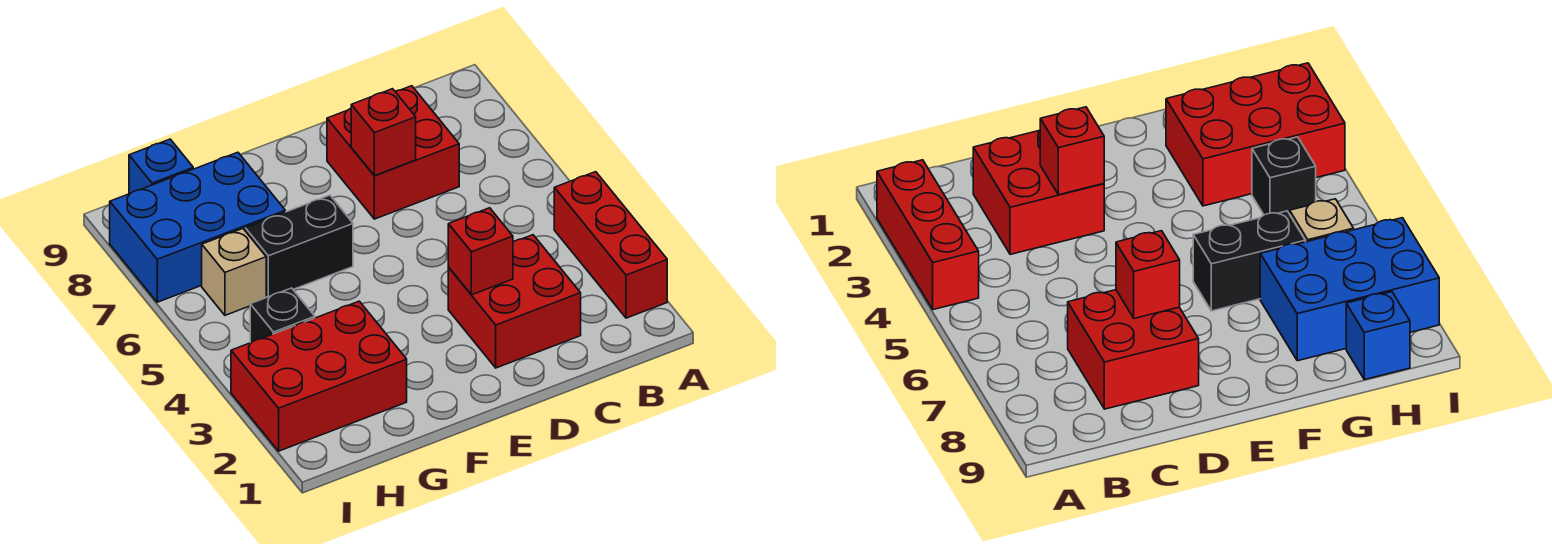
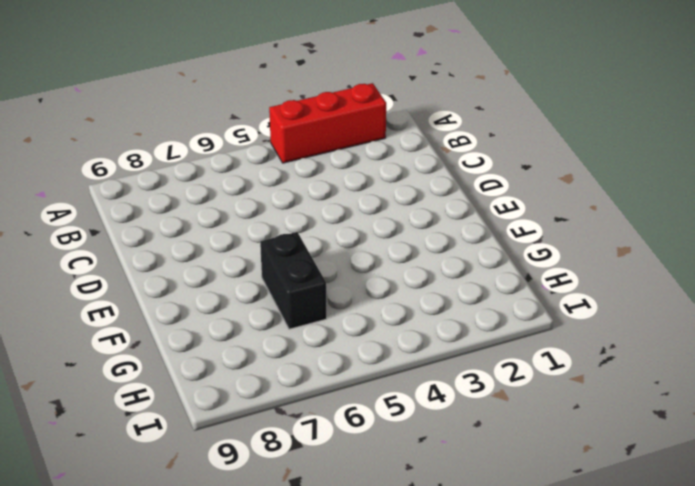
none -> red 2x2 brick [448,235,581,368]
none -> red 2x2 brick [327,86,459,219]

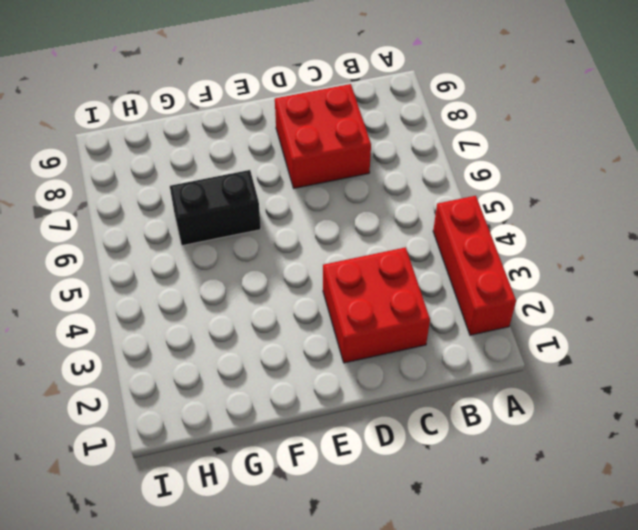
none -> red 2x3 brick [231,301,407,451]
none -> blue 2x3 brick [110,152,285,302]

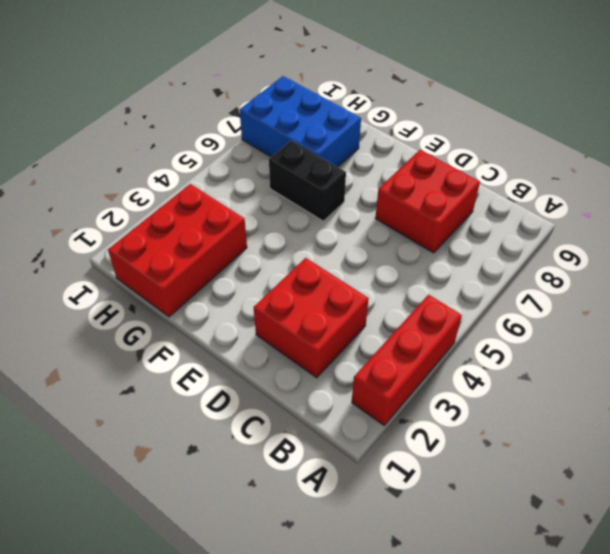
red 2x3 brick [108,184,247,317] -> red 2x3 brick turned to [231,301,407,451]
none -> black 1x1 brick [250,288,315,343]
none -> tan 1x1 brick [202,229,266,315]

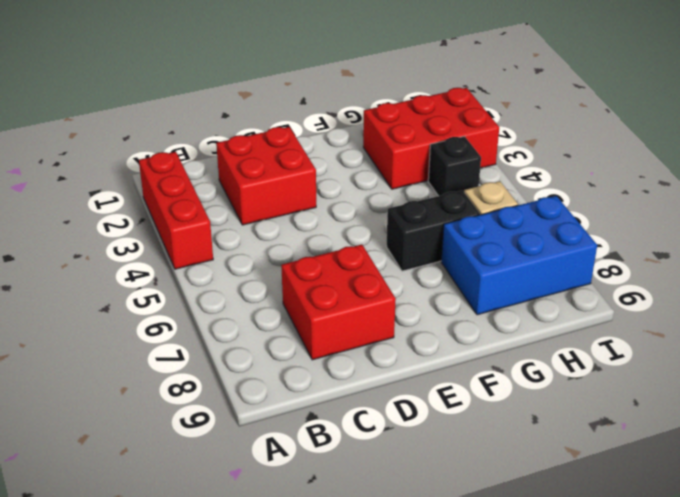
none -> blue 1x1 brick [129,139,193,194]
none -> red 1x1 brick [448,208,513,295]

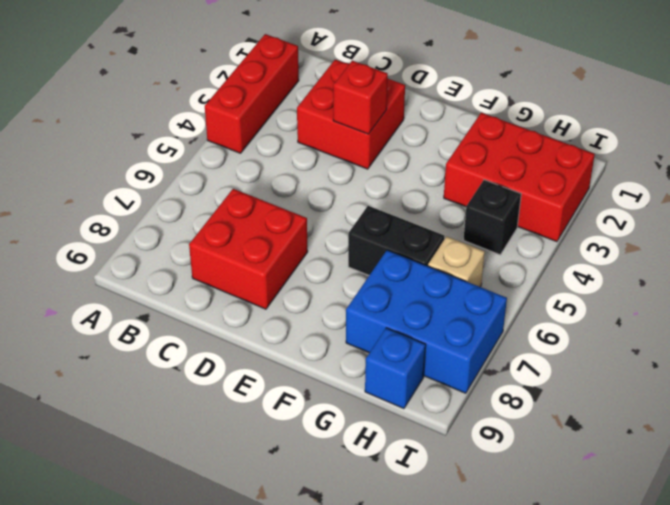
none -> red 1x1 brick [351,89,416,176]

